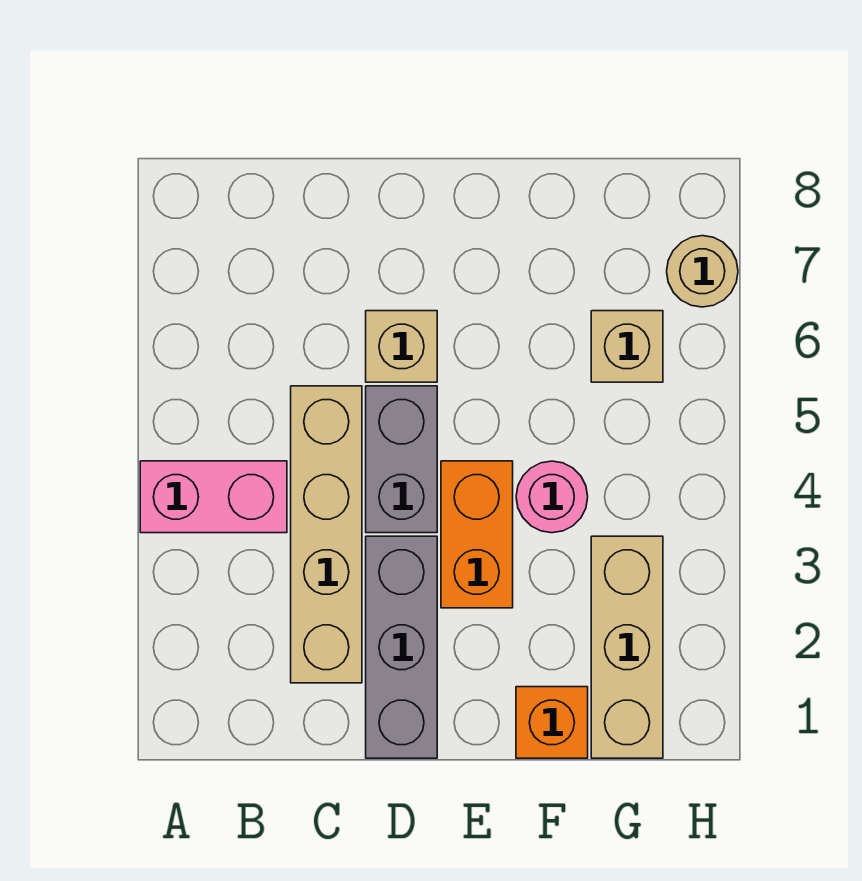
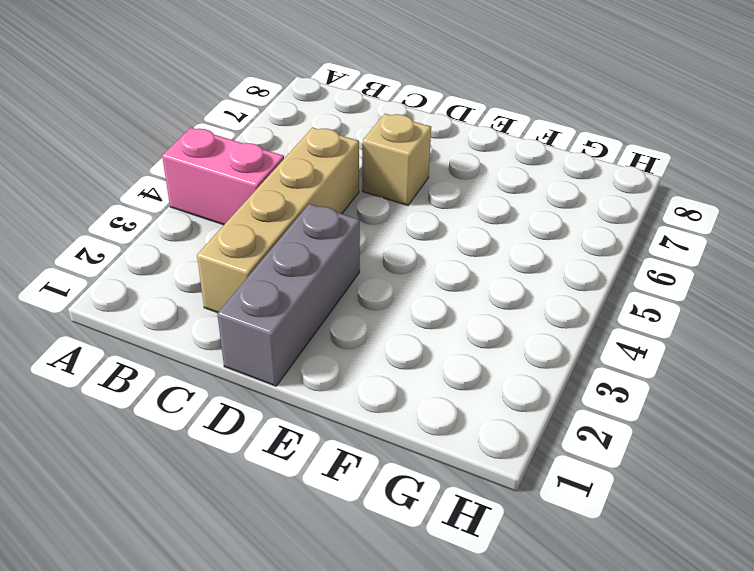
none -> grey 1x2 brick [366,386,437,533]
none -> orange 1x2 brick [441,461,513,608]

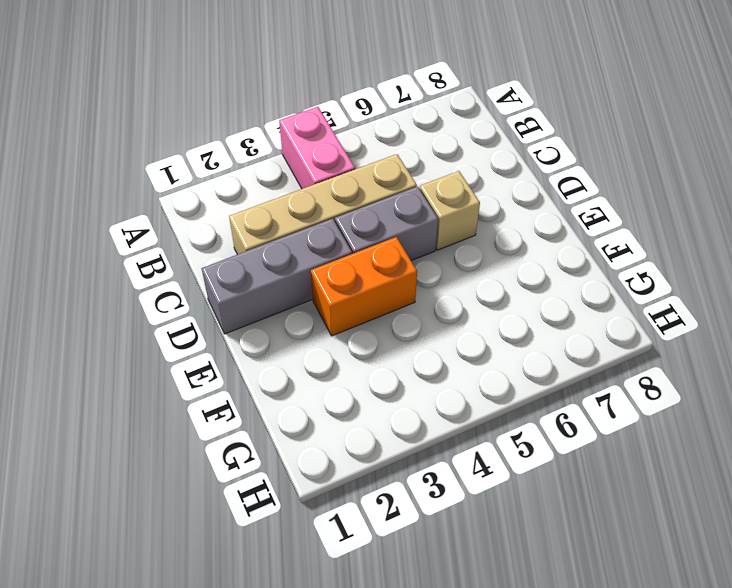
none -> orange 1x1 brick [516,687,588,758]
none -> pink 1x1 round brick [516,461,588,533]

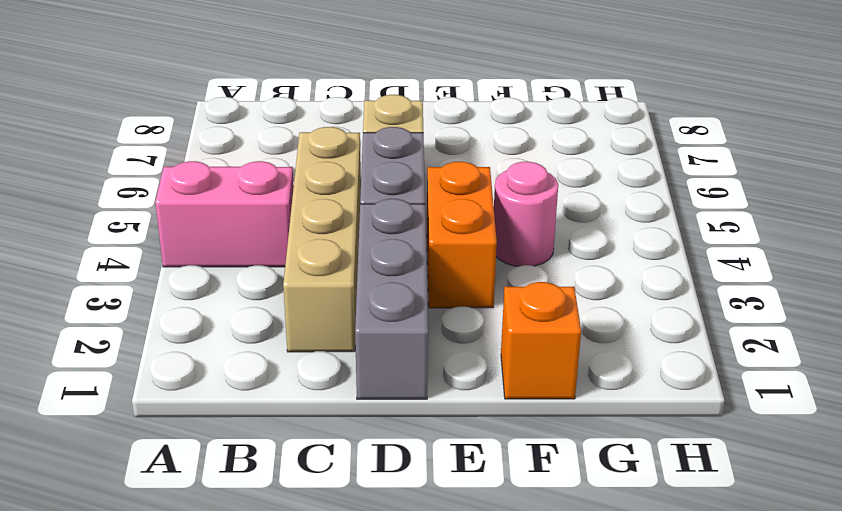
none -> tan 1x3 brick [591,536,663,758]
none -> tan 1x1 brick [591,311,663,382]

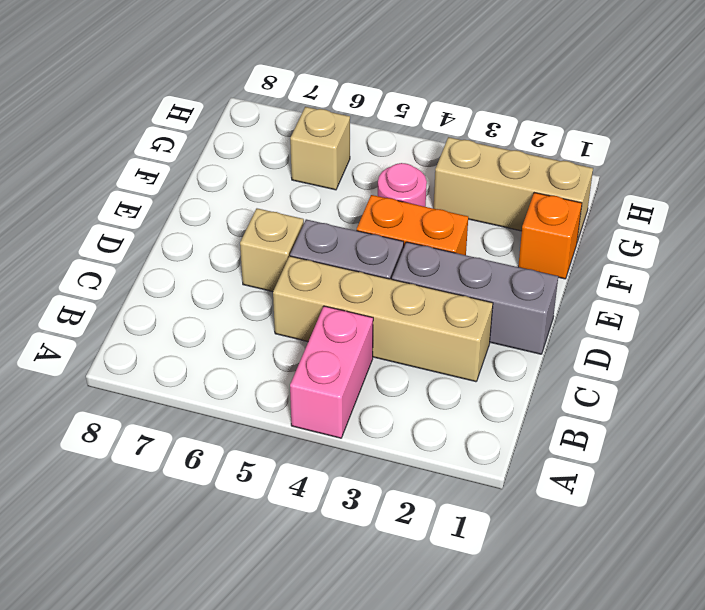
none -> tan 1x1 round brick [667,236,738,307]

